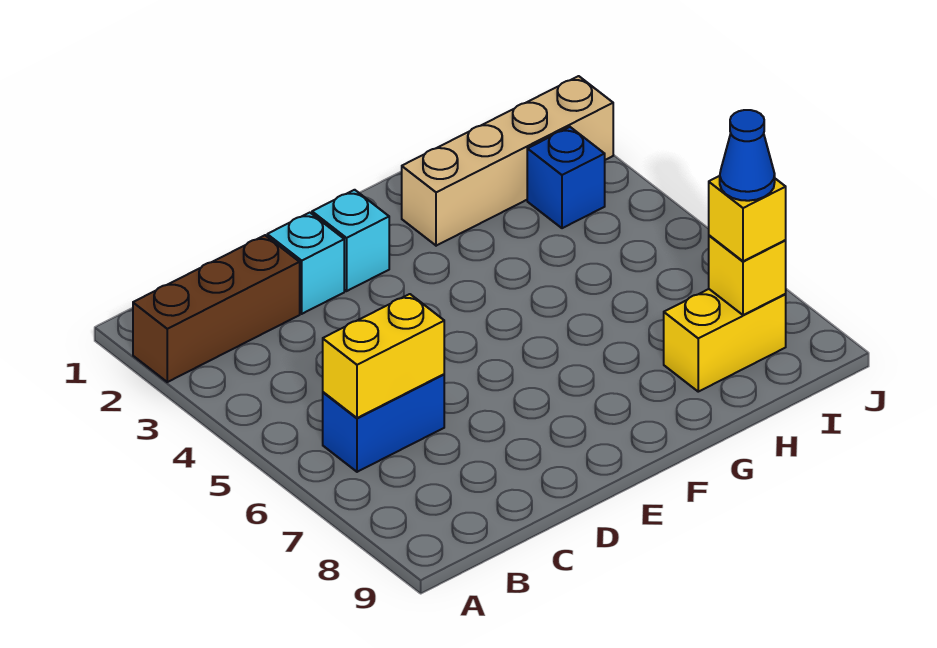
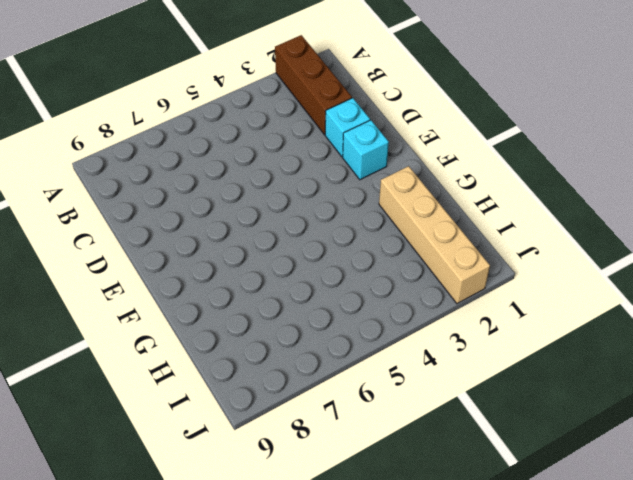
none -> blue 1x2 brick [323,374,444,472]
none -> yellow 1x2 brick [664,289,786,392]

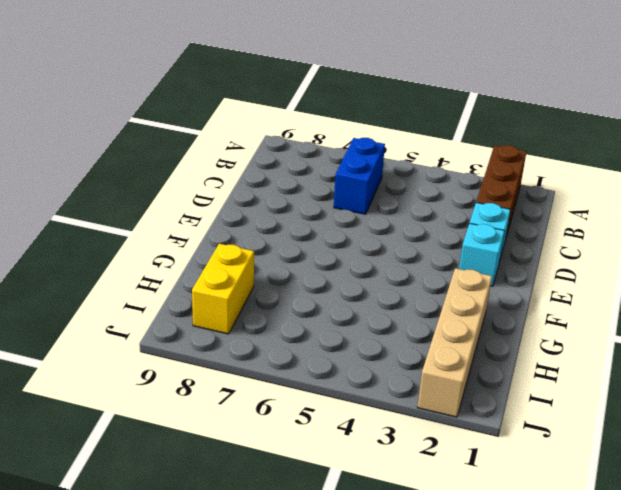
none -> blue 1x1 brick [527,127,605,228]
none -> yellow 1x2 brick [323,294,444,418]

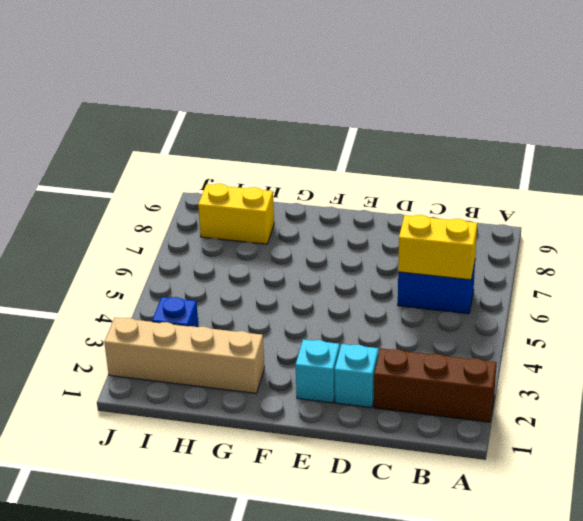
none -> yellow 1x1 brick [709,235,786,315]
none -> yellow 1x1 brick [709,176,786,261]

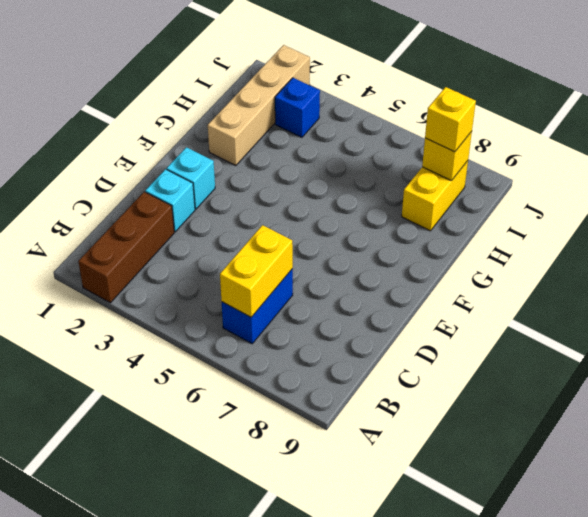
none -> blue 1x1 cone [720,110,775,201]

